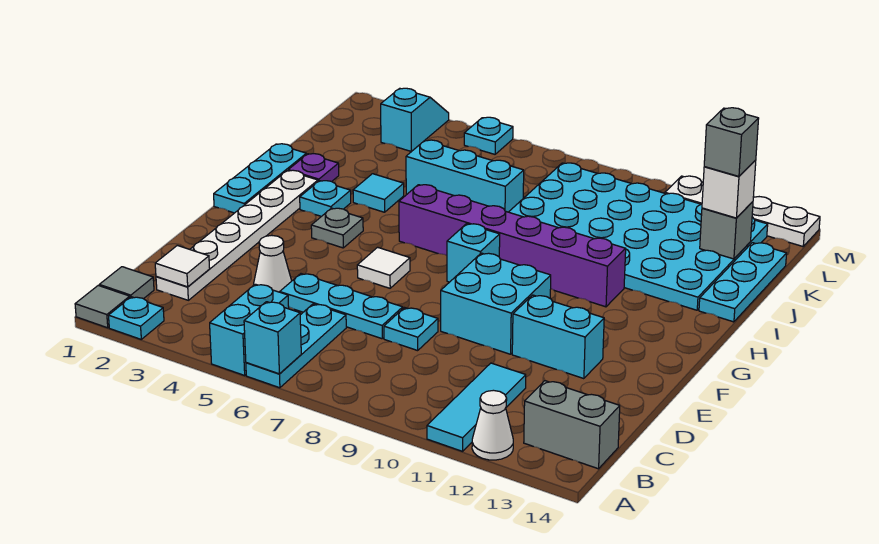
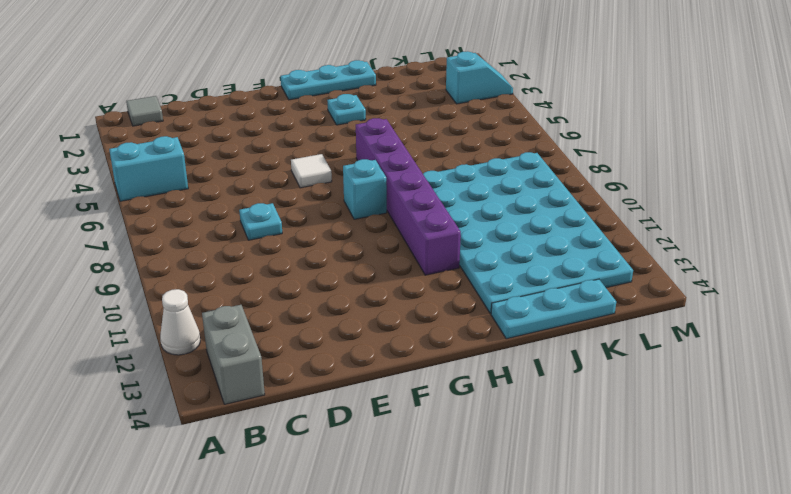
none -> grey 1x1 tile [75,285,130,328]
none -> cyan 1x1 plate [109,297,164,339]
none -> cyan 1x3 plate [246,304,346,388]
none -> cyan 1x3 tile [427,363,526,451]

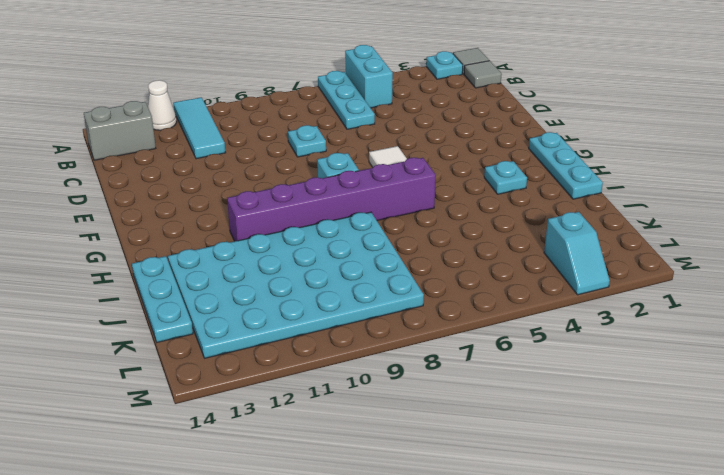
none -> white 1x6 plate [156,170,318,300]
none -> white 1x1 cone [254,235,292,292]
none -> cyan 1x3 plate [280,274,403,339]
none -> cyan 2x2 brick [441,253,551,354]

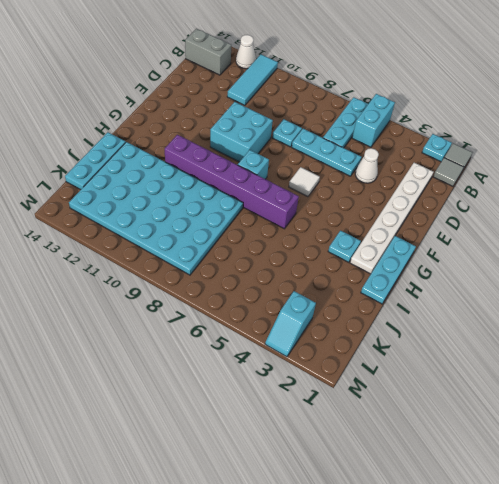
none -> cyan 1x2 brick [512,295,604,379]
none -> grey 1x1 plate [311,208,363,248]
none -> purple 1x1 plate [288,154,339,181]
none -> cyan 1x1 tile [353,174,404,212]

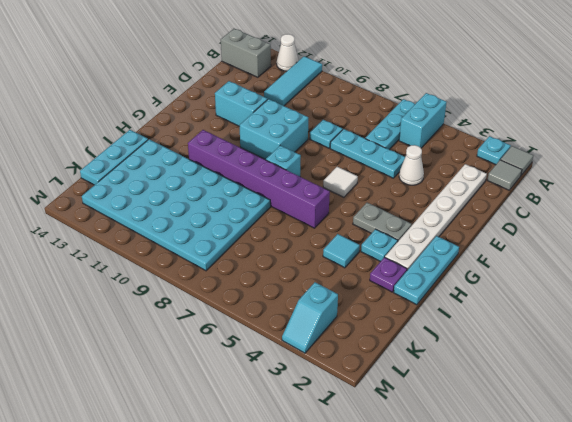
grey 1x2 plate [353,203,412,242] -> grey 1x1 plate [311,208,363,248]
none -> cyan 1x3 brick [406,140,524,212]
none -> cyan 1x1 plate [464,117,513,154]
none -> white 1x4 plate [665,176,820,246]
none -> cyan 1x1 brick [244,302,301,374]

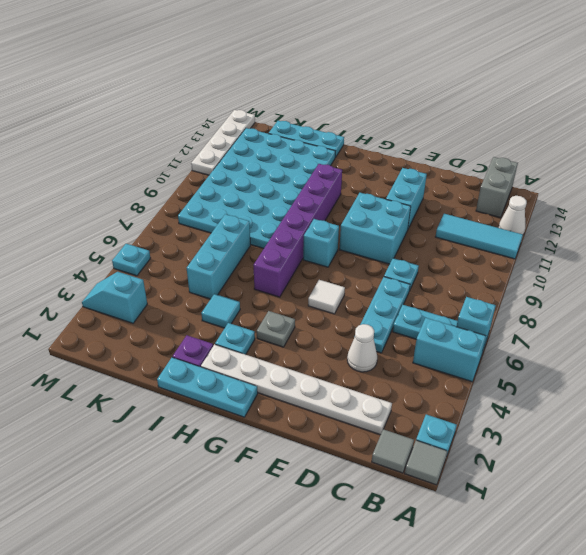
none -> white 1x1 tile [155,245,210,287]
none -> grey 1x1 brick [700,202,753,259]
none -> white 1x1 brick [702,160,756,218]
none -> grey 1x1 brick [704,108,759,176]

